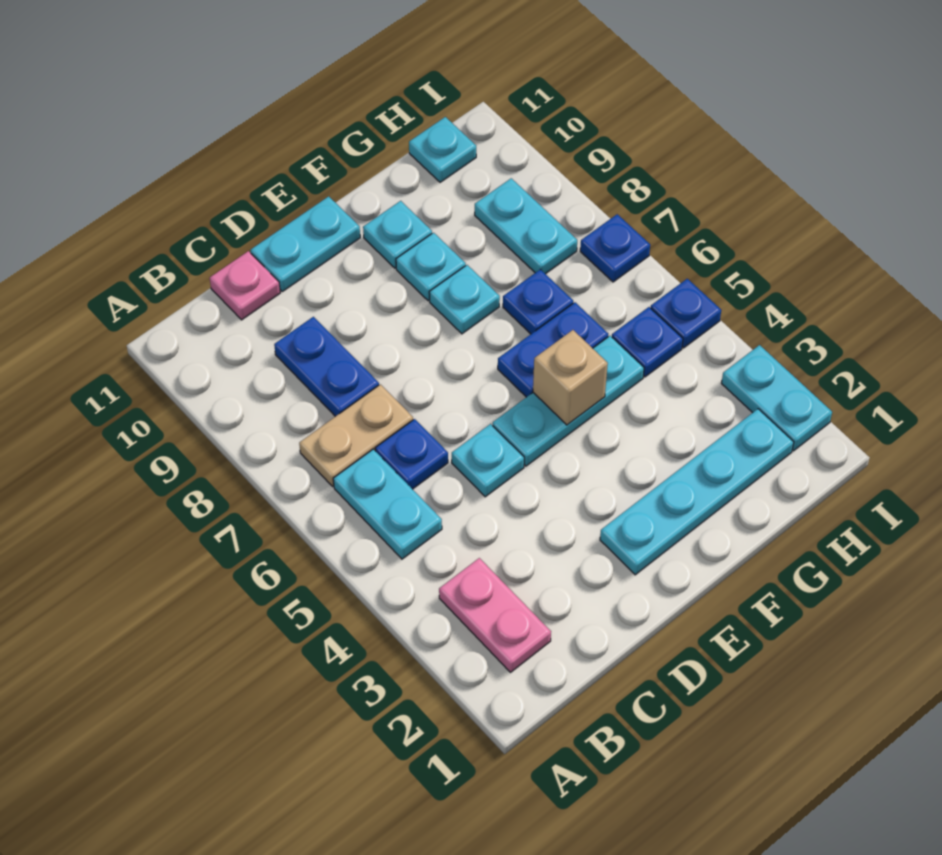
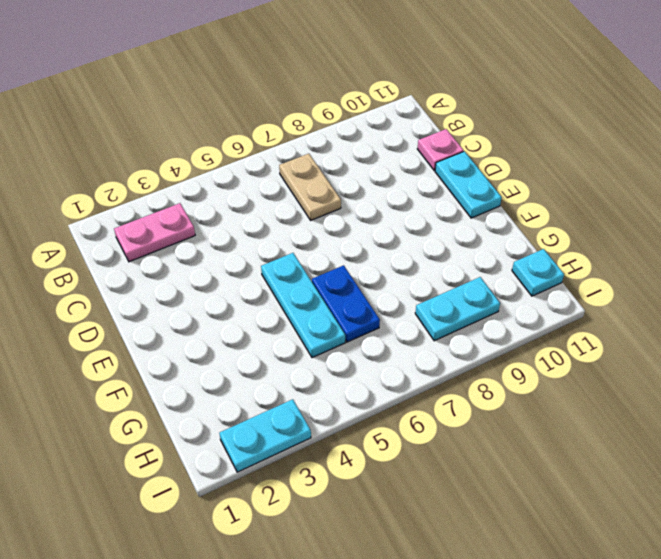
none -> cyan 1x2 plate [333,449,442,559]
none -> blue 1x1 plate [375,419,448,489]
none -> blue 1x2 plate [274,317,379,416]

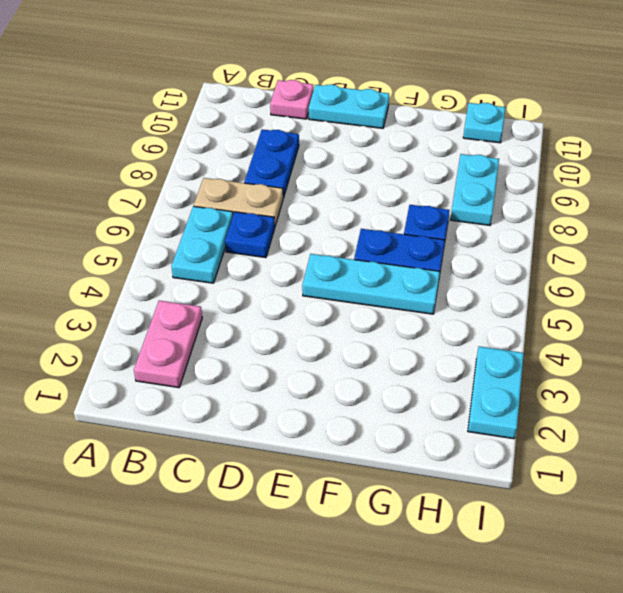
none -> cyan 1x1 plate [452,424,524,497]
none -> cyan 1x4 plate [600,409,794,575]
none -> cyan 1x1 plate [429,265,500,334]

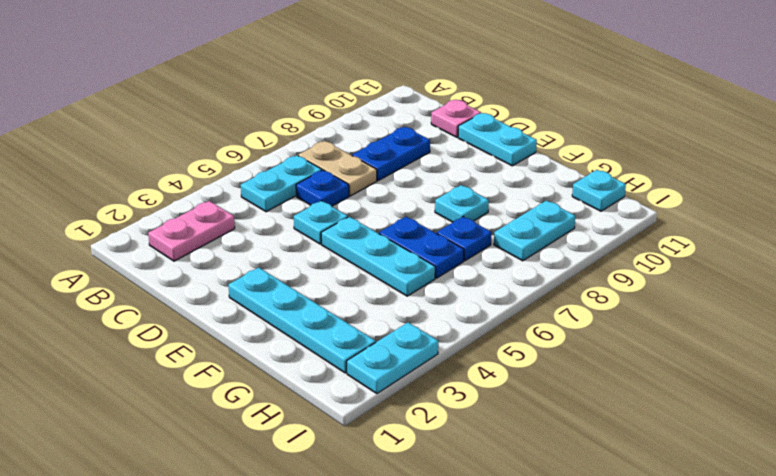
none -> cyan 1x1 plate [396,233,466,301]
none -> cyan 1x1 plate [363,201,432,268]
none -> blue 1x1 plate [612,307,683,377]

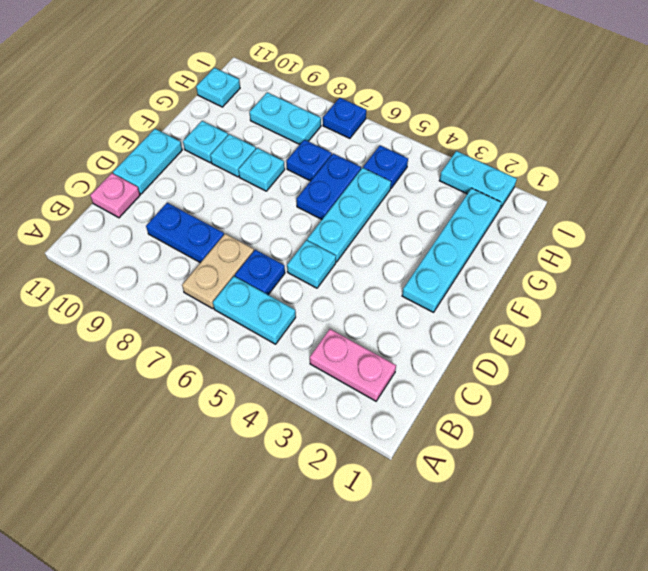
none -> blue 1x1 plate [651,279,721,348]
none -> tan 1x1 brick [533,330,608,425]

